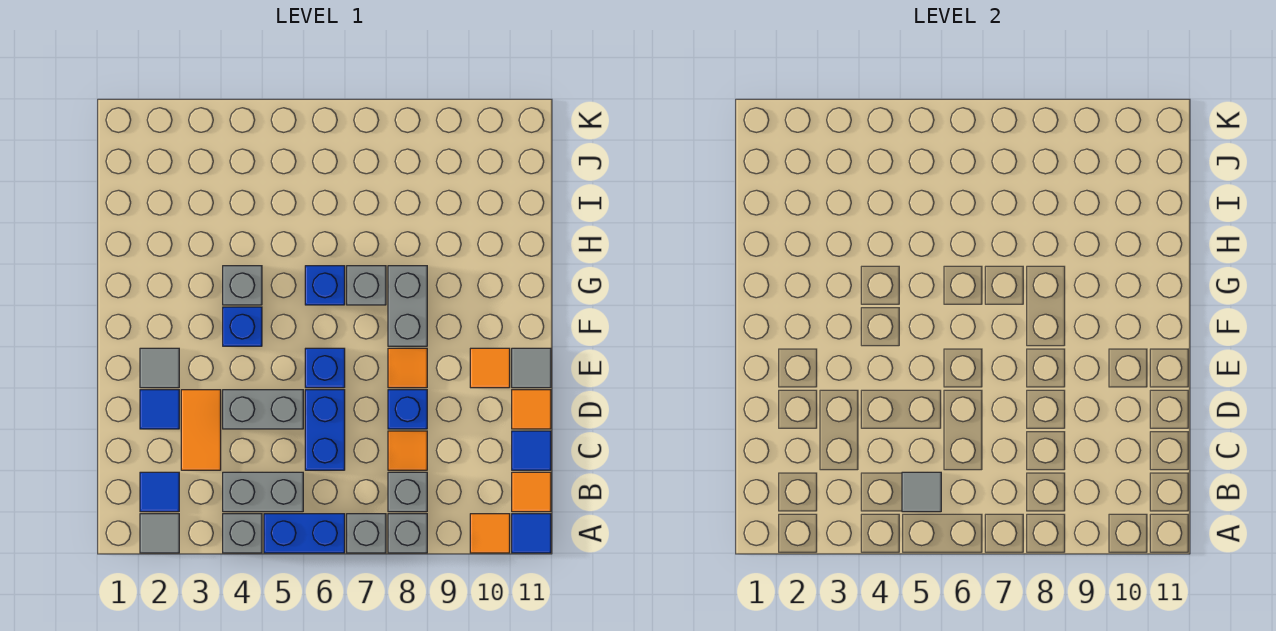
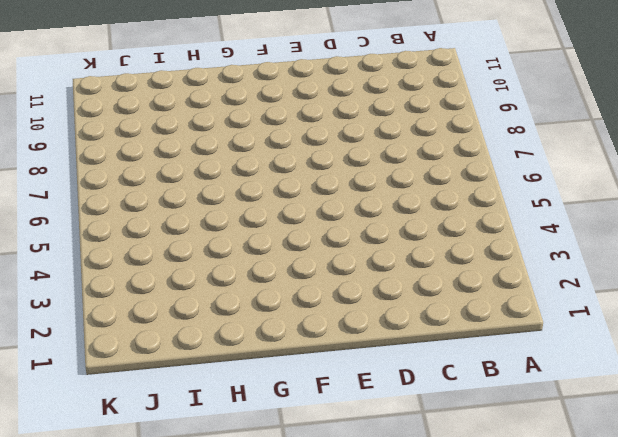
none -> grey 1x1 tile [140,514,179,553]
none -> grey 1x1 brick [223,514,262,553]
none -> blue 1x2 brick [264,514,345,553]
none -> grey 1x1 brick [347,514,386,553]

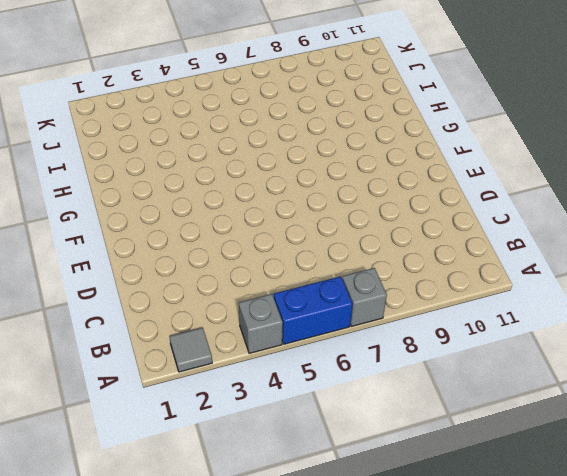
none -> grey 1x1 brick [388,514,427,553]
none -> orange 1x1 tile [470,514,510,553]
none -> blue 1x1 tile [512,514,551,553]
none -> blue 1x1 tile [140,472,179,512]

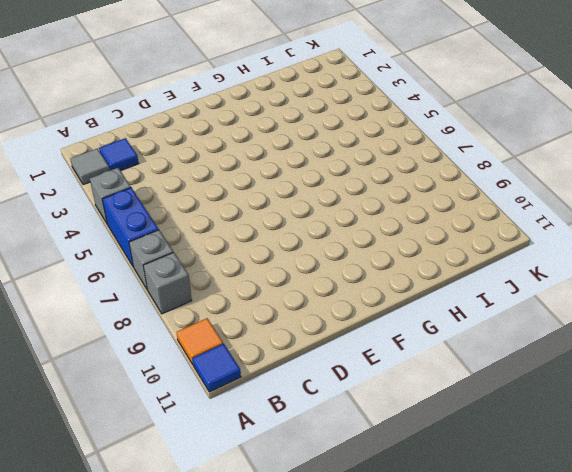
none -> grey 1x2 brick [223,472,303,512]
none -> grey 1x1 brick [388,472,427,512]
none -> orange 1x1 tile [512,472,551,512]
none -> orange 1x2 tile [181,390,221,470]

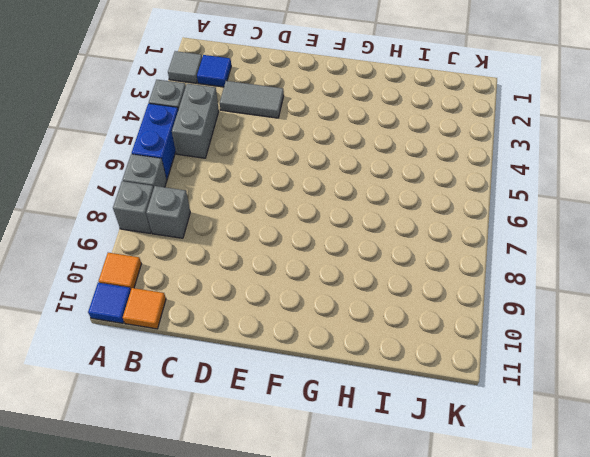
grey 1x2 tile [220,81,284,118] -> orange 1x2 tile [181,390,221,470]
none -> blue 1x2 brick [305,390,345,470]
none -> orange 1x1 tile [388,431,427,470]
none -> blue 1x1 tile [512,431,551,470]
none -> blue 1x1 tile [140,390,179,429]

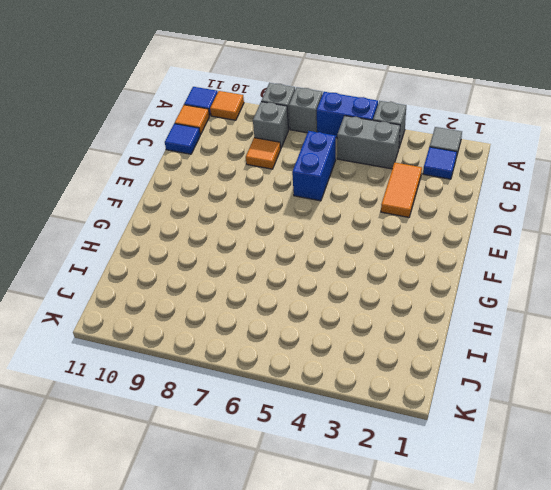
none -> blue 1x1 tile [140,390,179,429]
none -> grey 1x2 brick [223,390,303,429]
none -> blue 1x1 brick [388,390,427,429]
none -> orange 1x1 tile [512,390,551,429]

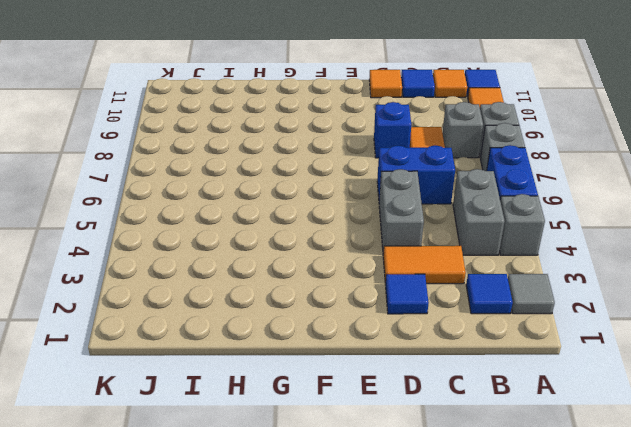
none -> grey 1x1 tile [140,348,179,388]
none -> blue 1x1 brick [305,348,345,388]
none -> orange 1x1 tile [388,348,427,388]
none -> orange 1x1 tile [470,348,510,388]

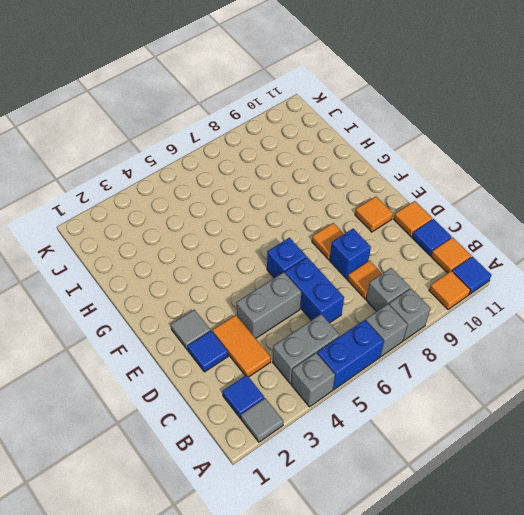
none -> grey 1x1 tile [512,348,551,388]
none -> blue 1x1 brick [223,307,262,346]
none -> grey 1x2 brick [388,266,427,346]
none -> grey 1x1 brick [223,266,262,305]

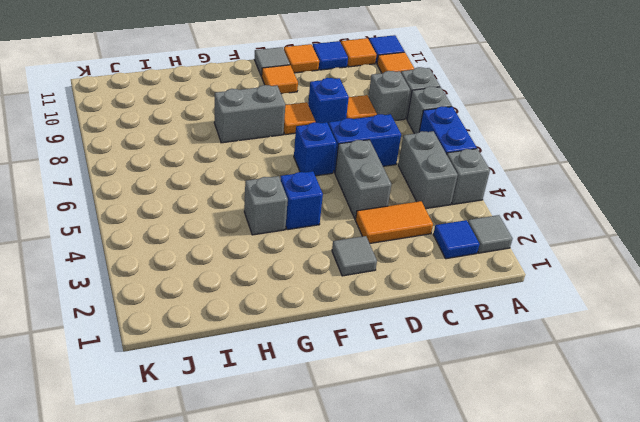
none -> blue 1x1 tile [140,390,179,429]
none -> blue 1x1 brick [305,266,345,305]
none -> grey 1x1 brick [347,266,386,305]
none -> grey 1x1 tile [902,472,941,512]

